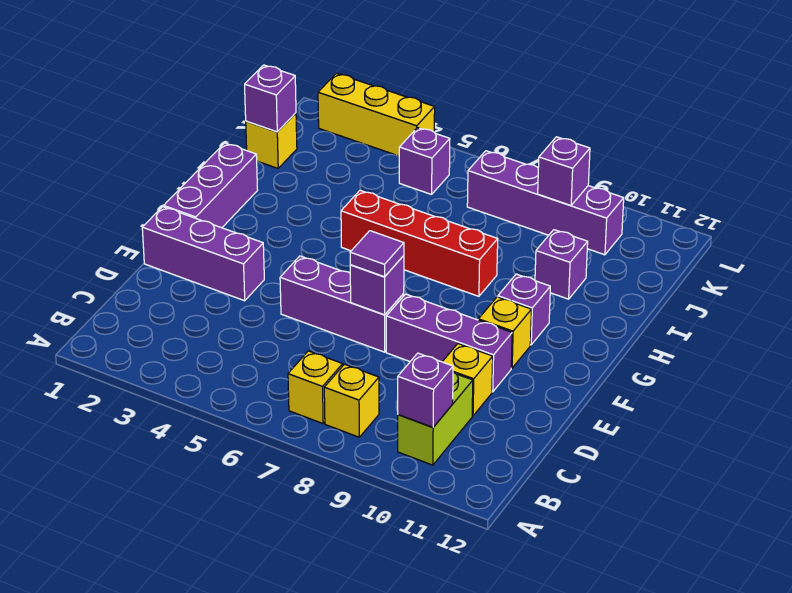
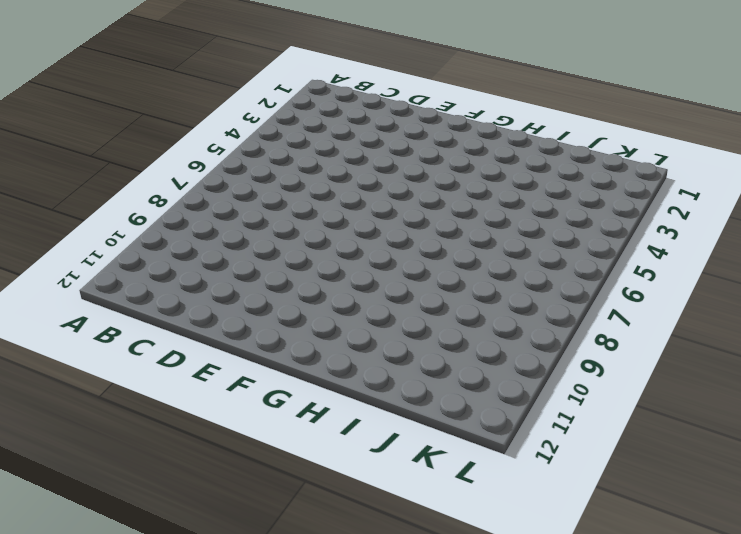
none -> yellow 1x1 brick [288,351,343,423]
none -> yellow 1x1 brick [324,364,379,437]
none -> lime 1x2 brick [398,372,473,465]

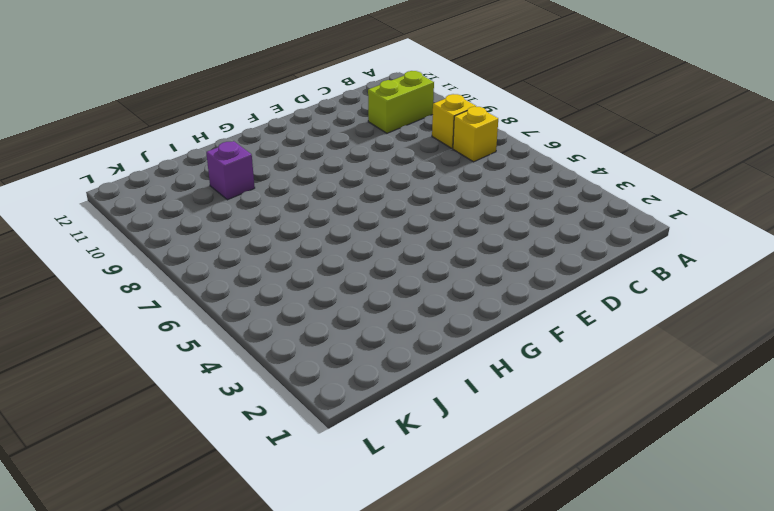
none -> yellow 1x1 brick [443,344,493,416]
none -> purple 1x3 brick [142,207,264,301]
none -> purple 1x3 brick [280,256,404,352]

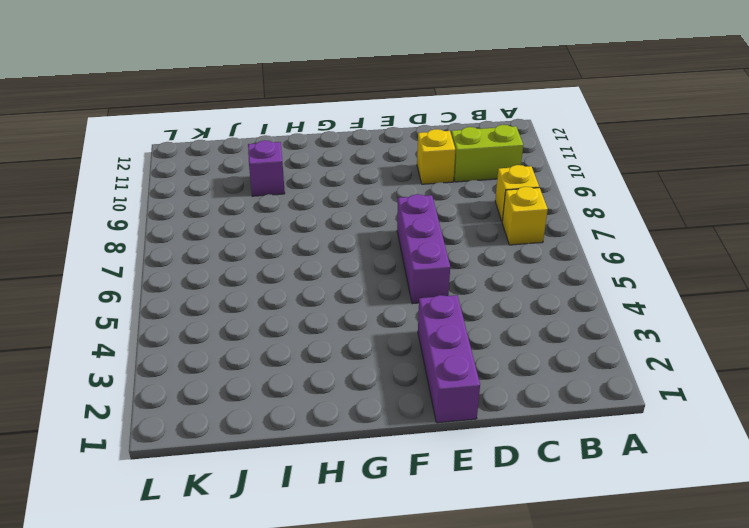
none -> purple 1x3 brick [386,294,512,392]
none -> purple 1x3 brick [164,143,258,228]
none -> yellow 1x1 brick [478,297,531,368]

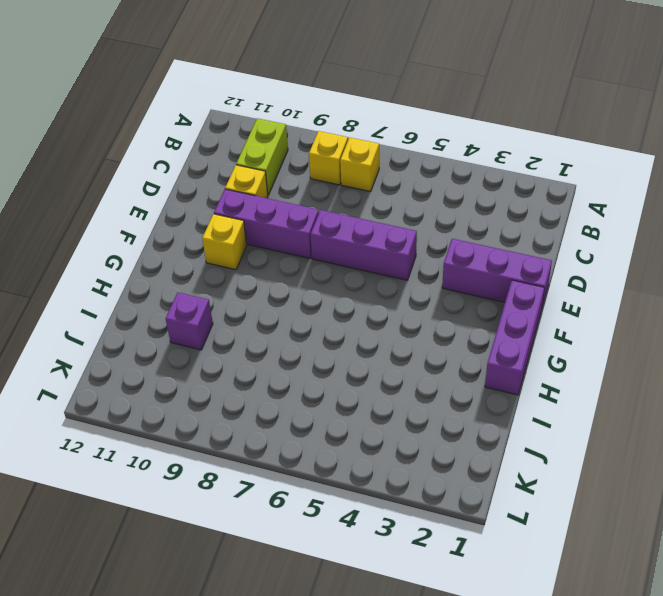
none -> purple 1x1 brick [498,274,550,345]
none -> red 1x4 brick [341,190,498,296]
none -> yellow 1x1 brick [246,113,297,168]

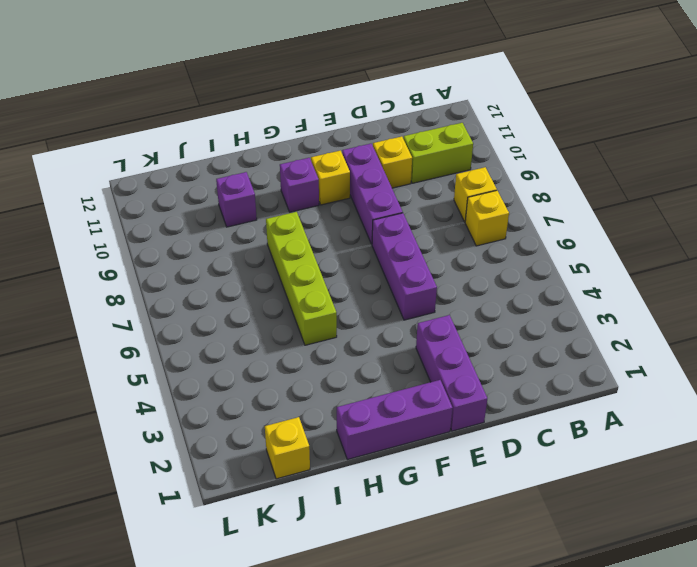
lime 1x4 brick [266,212,337,345] -> red 1x4 brick [341,190,498,296]
none -> purple 1x1 brick [399,127,450,194]
none -> purple 1x4 brick [467,151,624,255]
none -> yellow 1x3 brick [318,73,435,156]

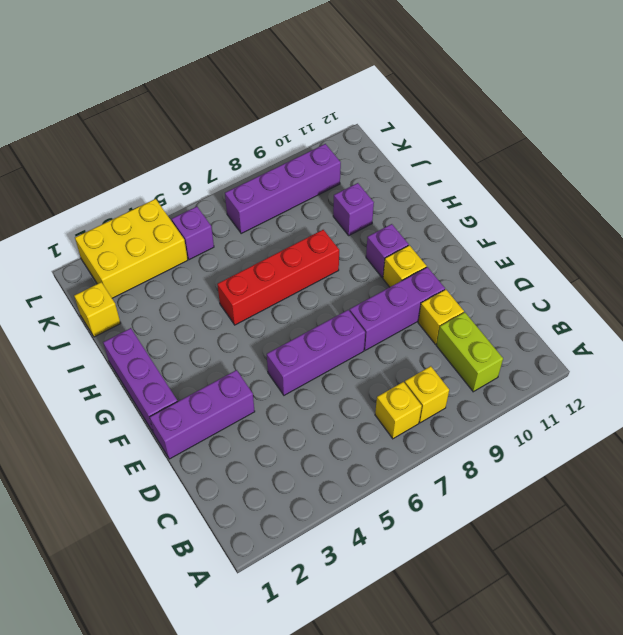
yellow 2x3 brick [75,199,188,298] -> yellow 1x3 brick [318,73,435,156]
none -> purple 1x1 brick [398,353,453,427]
none -> purple 1x1 brick [350,256,404,315]
none -> purple 1x1 brick [245,65,296,132]

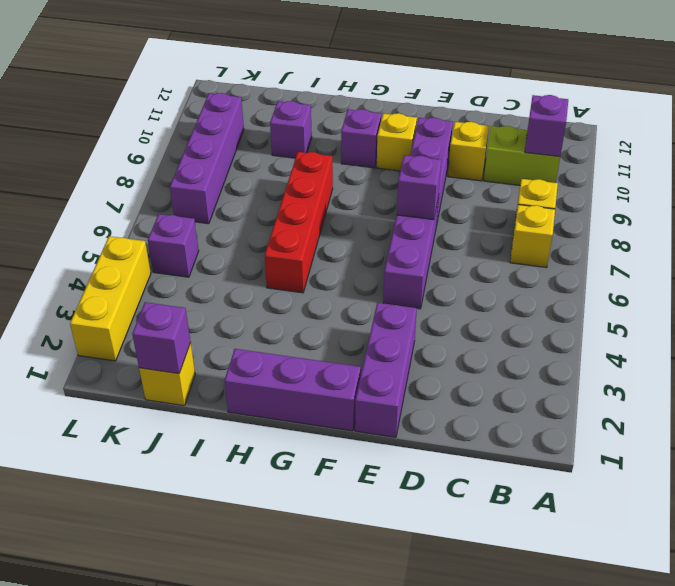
none -> purple 1x1 brick [538,137,590,206]
none -> purple 1x1 tile [350,231,404,277]

